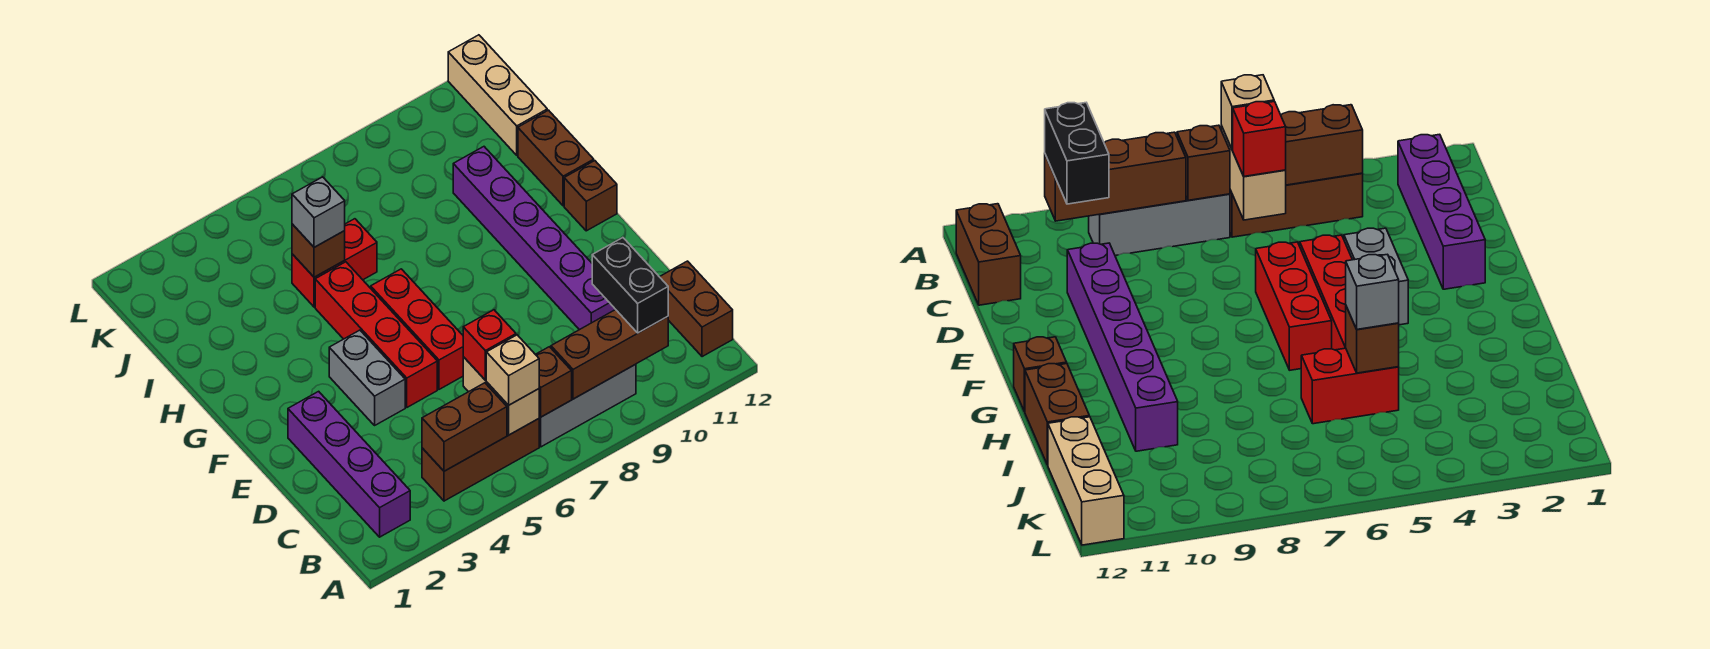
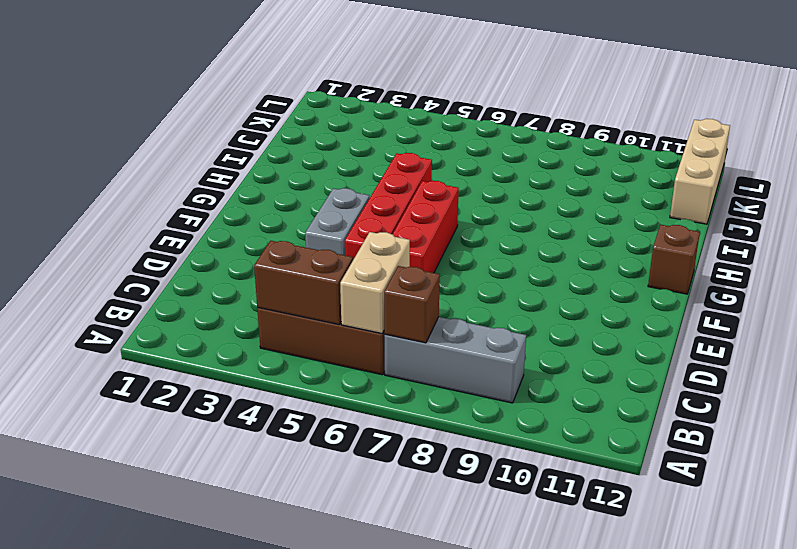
none -> purple 1x4 brick [288,391,410,537]
none -> brown 1x2 brick [660,261,733,357]
none -> purple 1x6 brick [453,147,616,330]

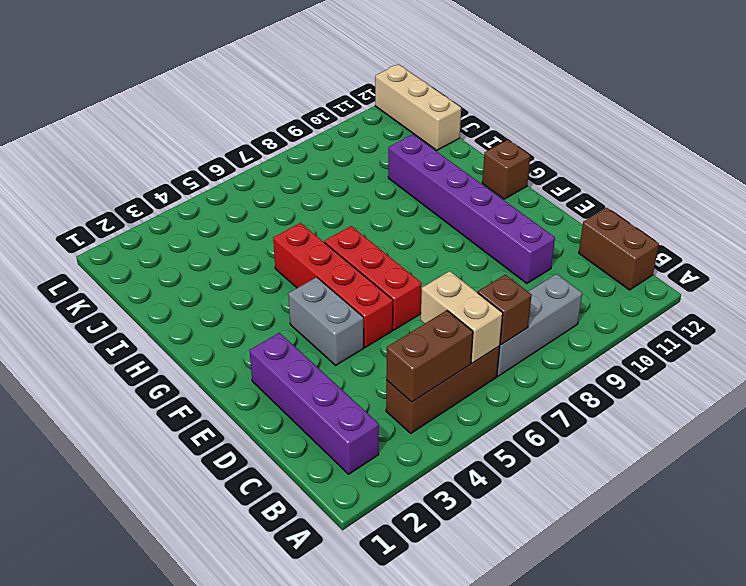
none -> brown 1x2 brick [518,110,594,206]
none -> red 1x2 brick [292,219,377,307]
none -> brown 1x3 brick [551,310,668,399]

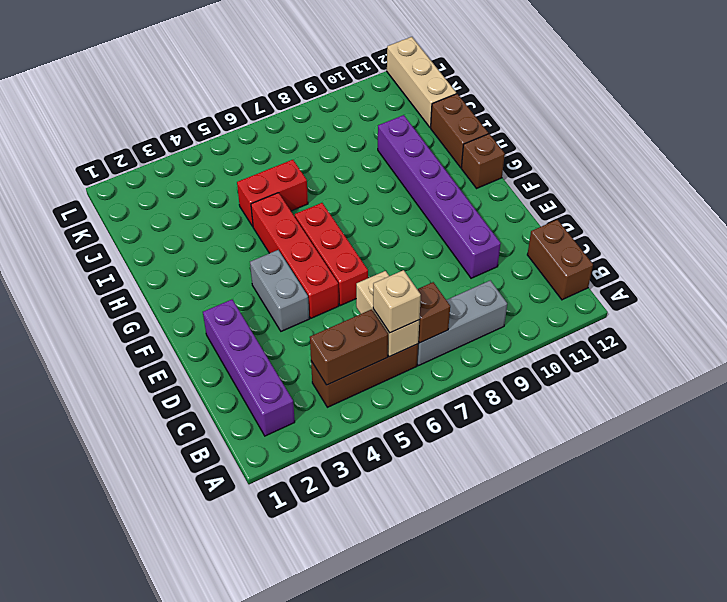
none -> brown 1x3 brick [551,310,668,399]
none -> brown 1x1 brick [292,224,345,277]
none -> black 1x2 brick [592,238,668,333]

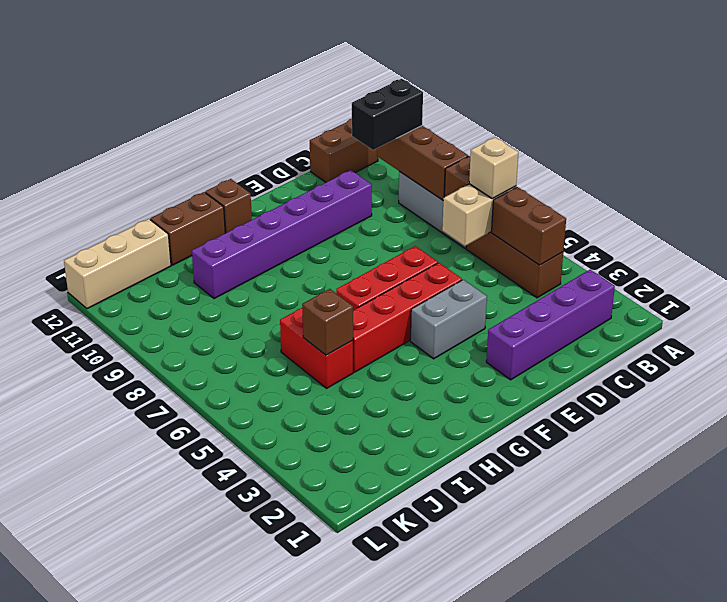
none -> red 1x1 brick [463,310,516,380]
none -> grey 1x1 brick [292,177,345,247]

